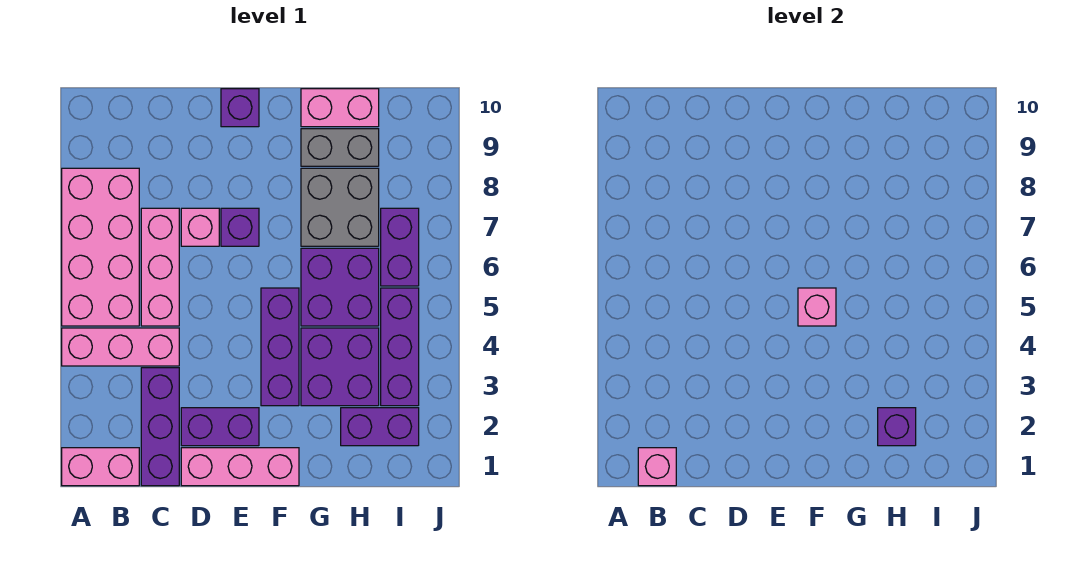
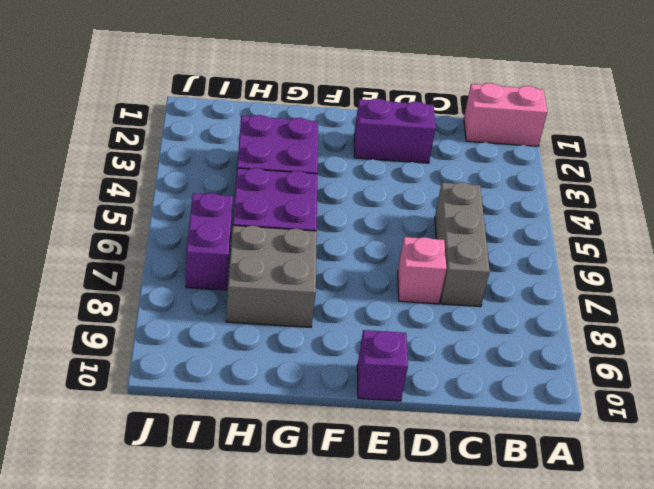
grey 1x3 brick [435,182,490,307] -> pink 1x3 brick [141,208,179,326]
none -> pink 1x3 brick [62,328,179,366]
none -> pink 2x4 brick [62,168,139,326]
none -> purple 1x3 brick [141,368,179,486]

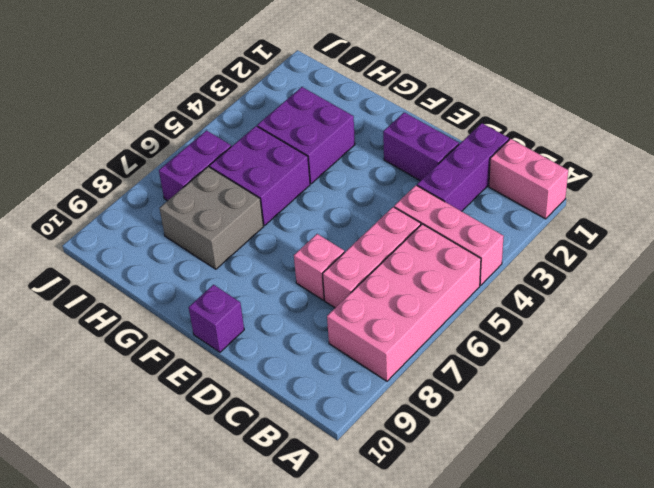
none -> pink 1x3 brick [181,448,299,486]
none -> purple 1x1 brick [221,208,259,246]
none -> purple 1x3 brick [261,288,299,406]

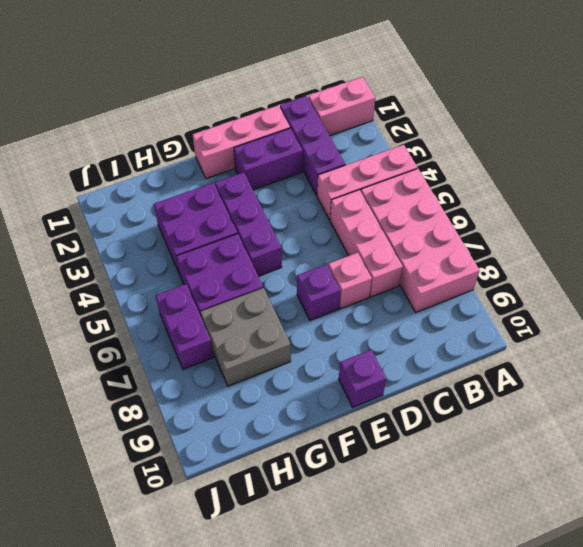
none -> grey 1x2 brick [301,129,379,166]
none -> pink 1x2 brick [301,89,379,127]
none -> purple 1x2 brick [341,408,419,446]

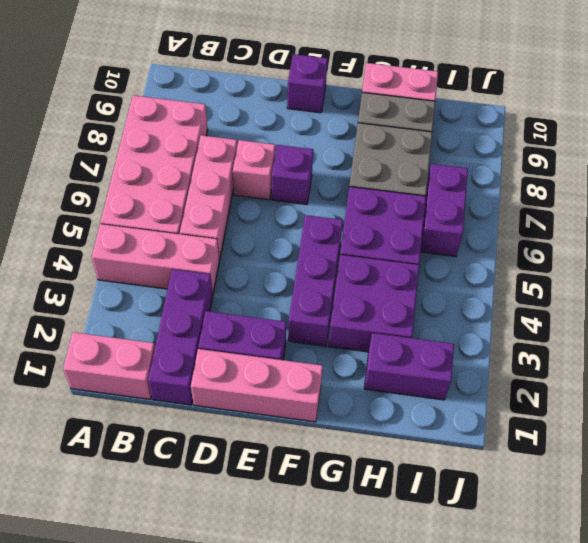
none -> purple 1x3 brick [381,288,419,406]
none -> pink 1x1 brick [638,448,676,486]
none -> pink 1x1 brick [798,288,836,326]

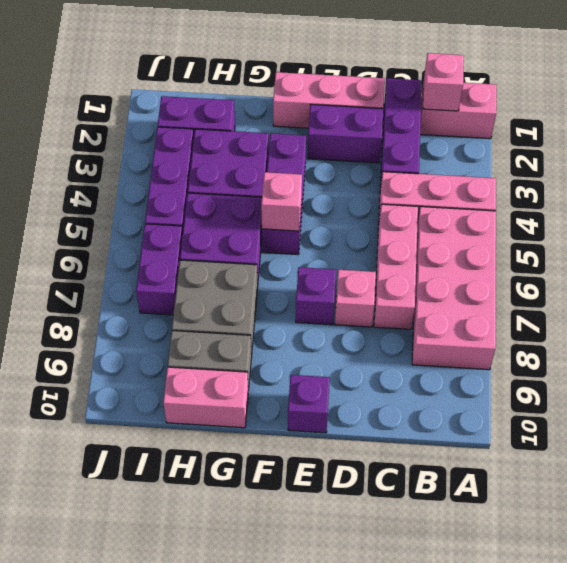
none -> purple 1x1 brick [878,408,916,446]

